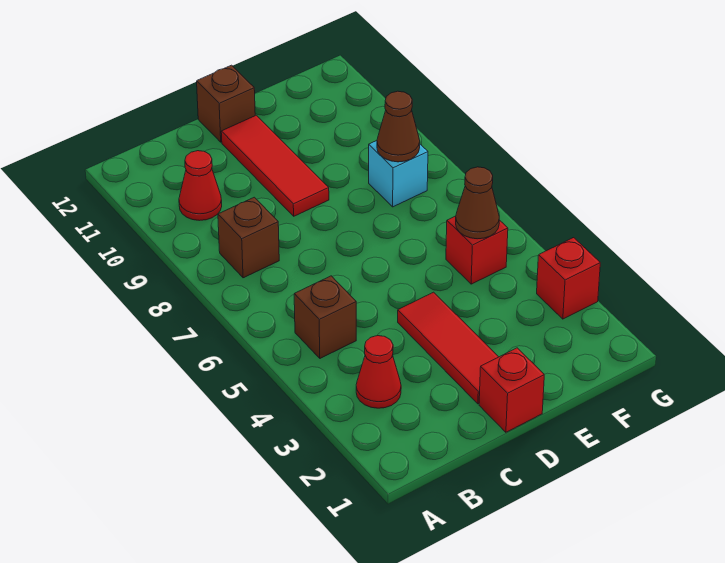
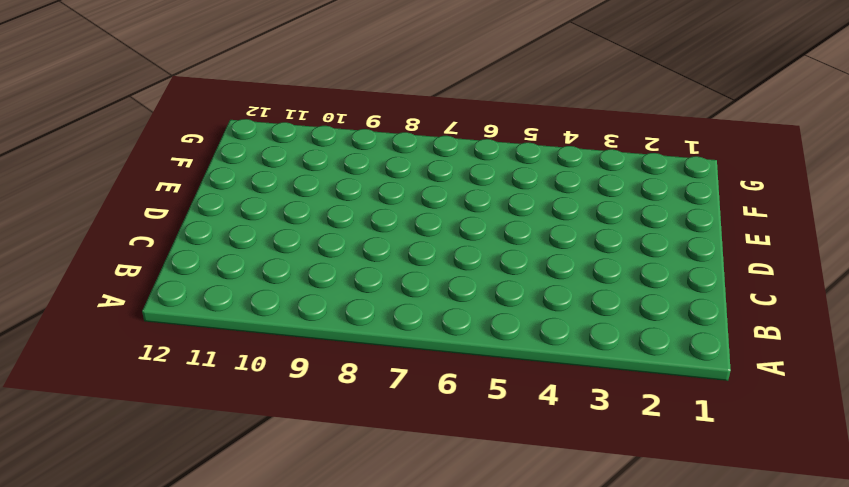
none -> red 1x1 cone [356,336,401,408]
none -> brown 1x1 brick [294,276,356,358]
none -> brown 1x1 brick [218,197,279,278]

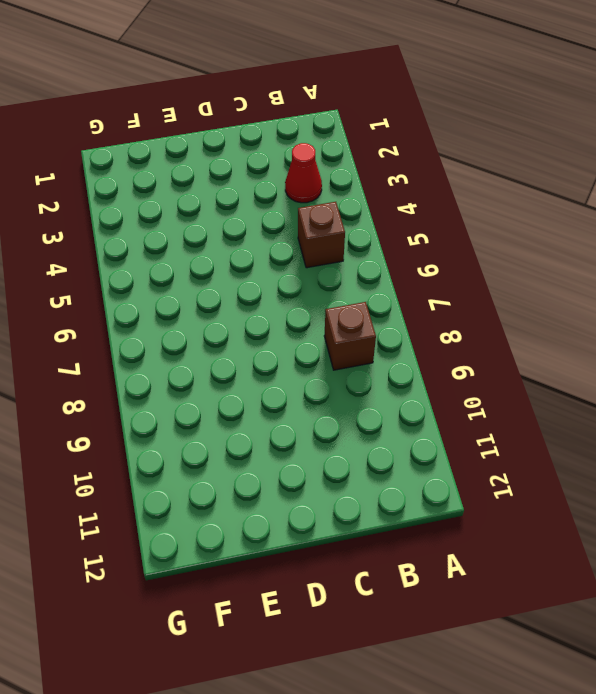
none -> red 1x1 cone [179,151,222,221]
none -> red 1x1 brick [479,348,544,432]
none -> red 1x3 tile [398,292,498,404]

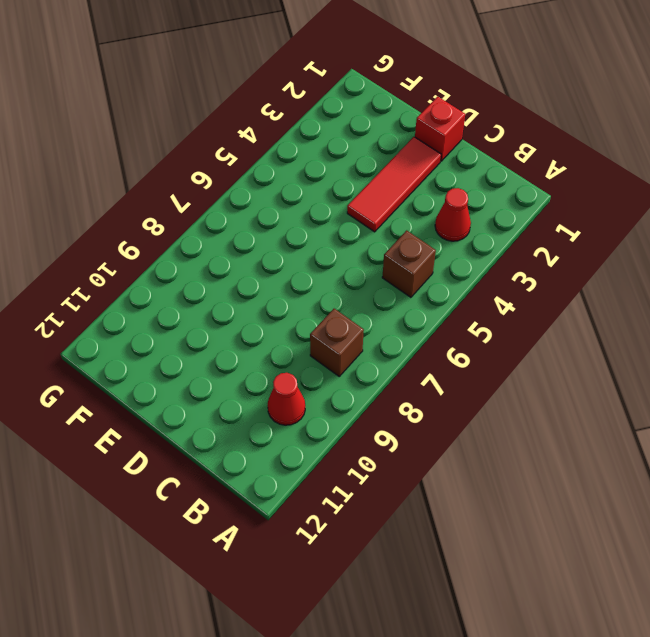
none -> red 1x3 tile [221,115,329,216]
none -> brown 1x1 brick [197,65,255,142]
none -> red 1x1 brick [446,216,508,284]

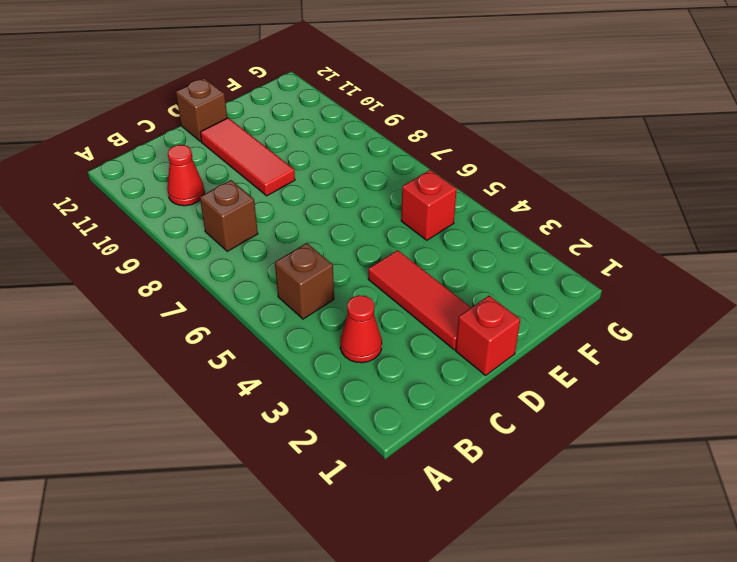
none -> cyan 1x1 brick [369,141,428,207]
none -> red 1x1 brick [537,238,600,319]
none -> brown 1x1 cone [456,167,499,239]

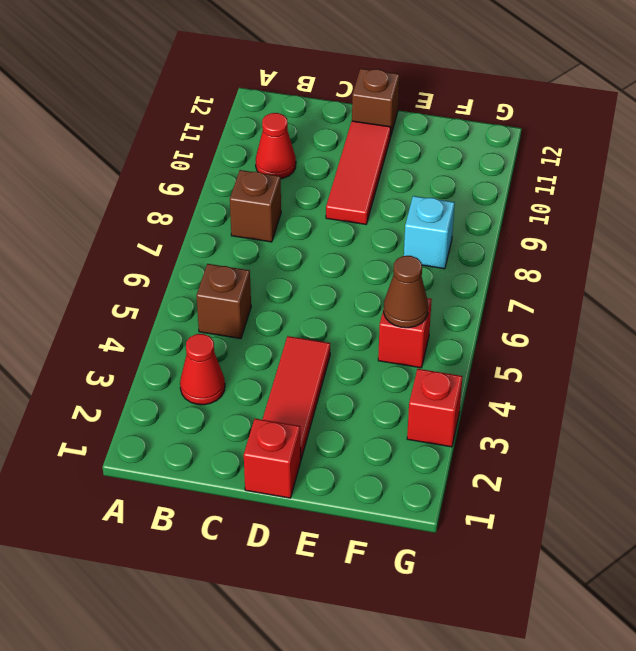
none -> brown 1x1 cone [377,91,420,162]

